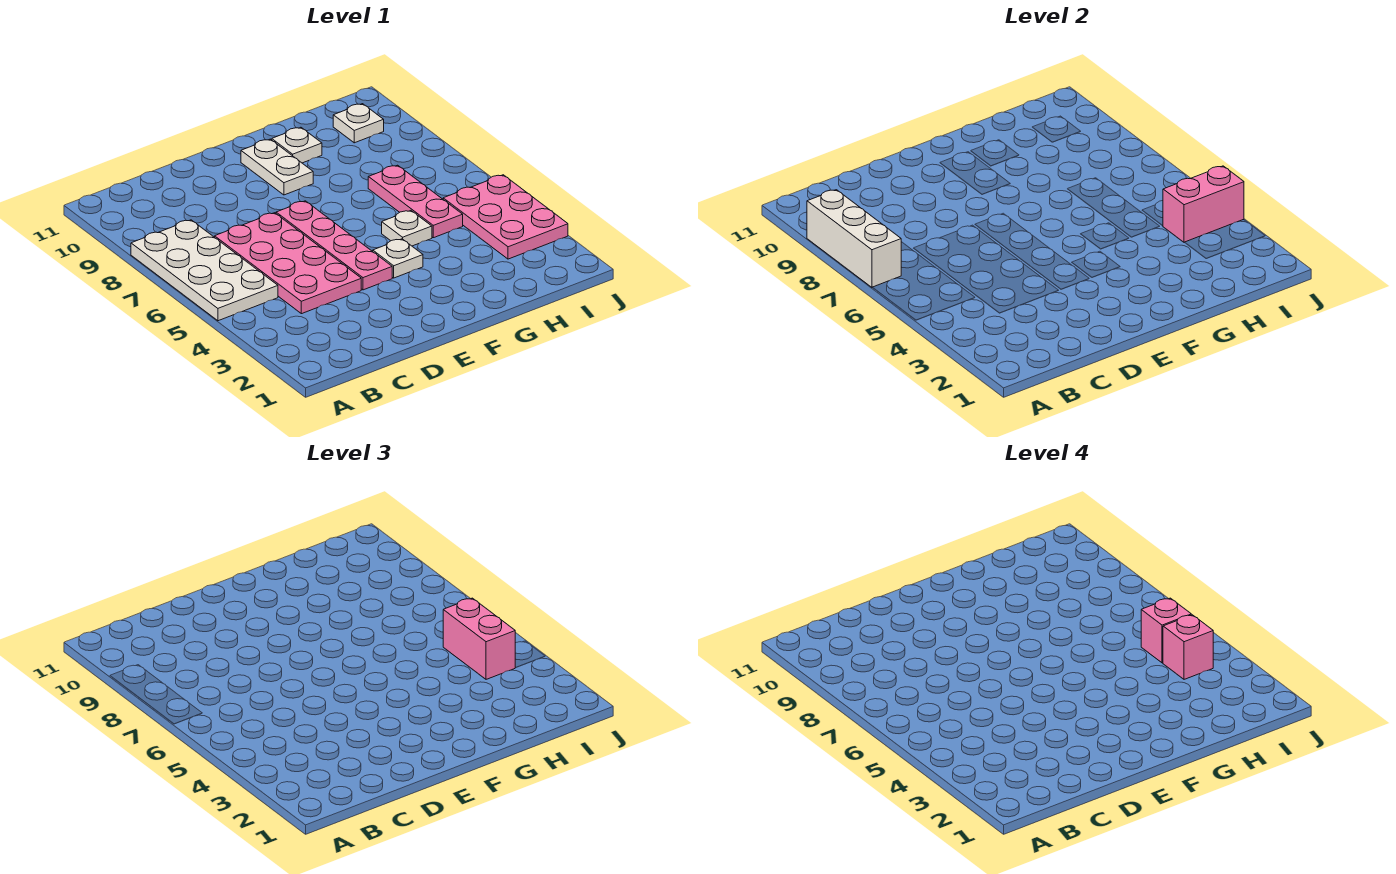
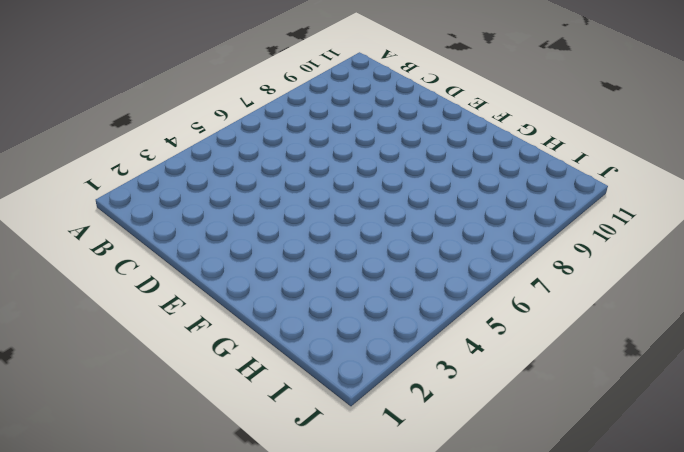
none -> white 2x4 plate [131,220,278,321]
none -> pink 2x4 plate [215,213,361,314]
none -> pink 1x4 plate [276,201,392,290]

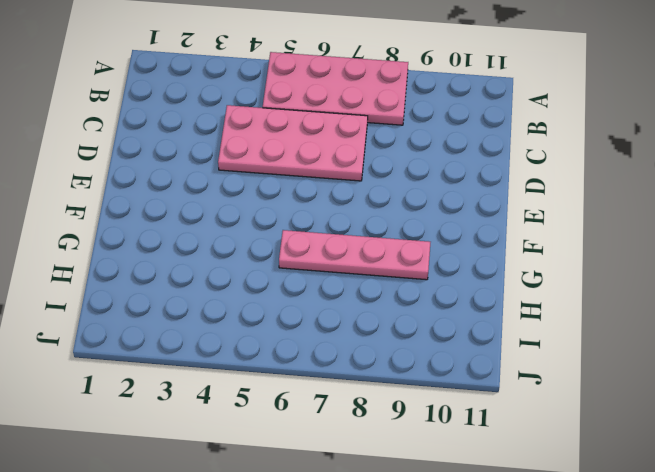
pink 2x4 plate [263,52,408,125] -> white 2x4 plate [131,220,278,321]
pink 1x4 plate [279,230,430,280] -> pink 1x4 plate moved to [276,201,392,290]
none -> white 1x1 plate [373,239,423,278]
none -> white 1x2 plate [241,139,313,195]
none -> white 1x1 plate [382,210,432,246]

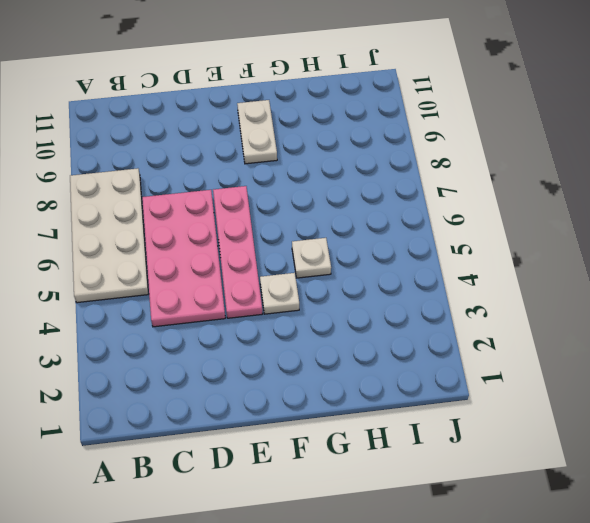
none -> white 1x1 plate [272,127,322,163]
none -> pink 1x3 plate [368,165,463,238]
none -> pink 2x3 plate [443,175,568,259]

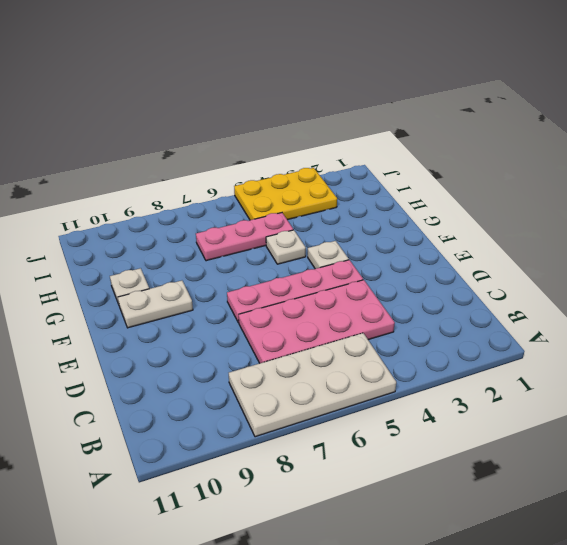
yellow 2x3 plate [234,168,337,220] -> pink 2x3 plate [443,175,568,259]
none -> white 1x1 plate [333,104,384,143]
none -> white 1x3 brick [807,190,901,287]
none -> pink 1x2 brick [1163,166,1244,242]

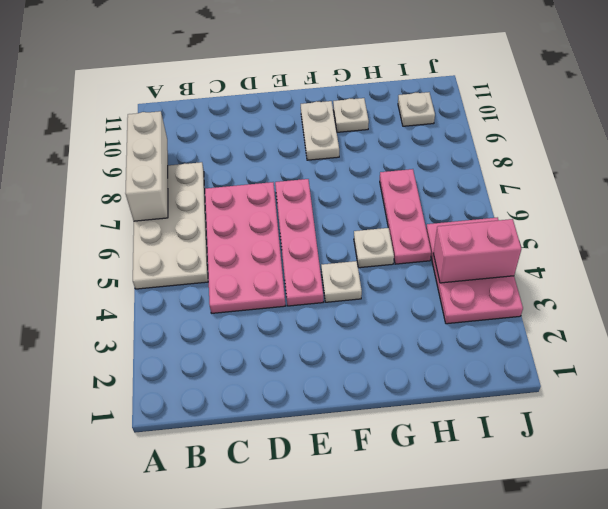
none -> pink 1x2 brick [443,598,515,679]
none -> pink 1x1 brick [1163,615,1213,679]
none -> pink 1x1 brick [1141,598,1191,663]

